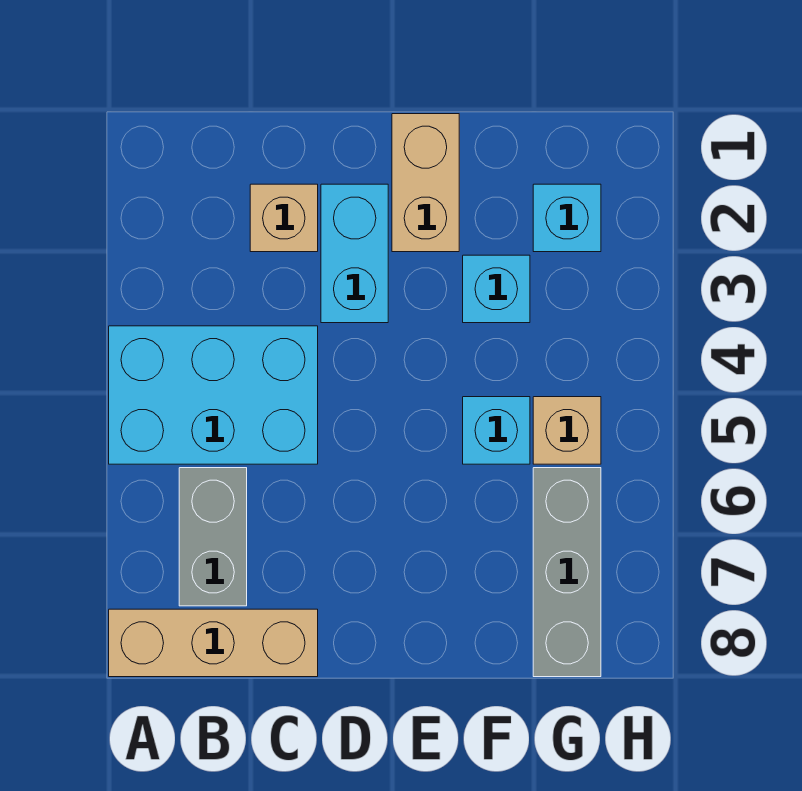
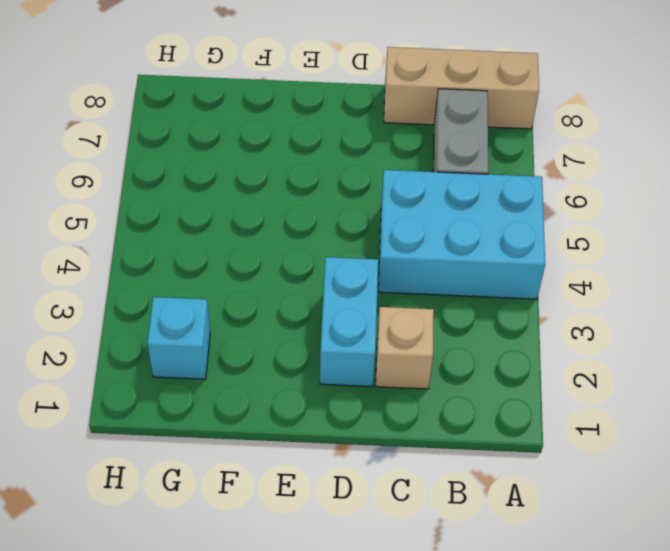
none -> tan 1x2 brick [392,114,459,252]
none -> cyan 1x1 brick [463,255,530,323]

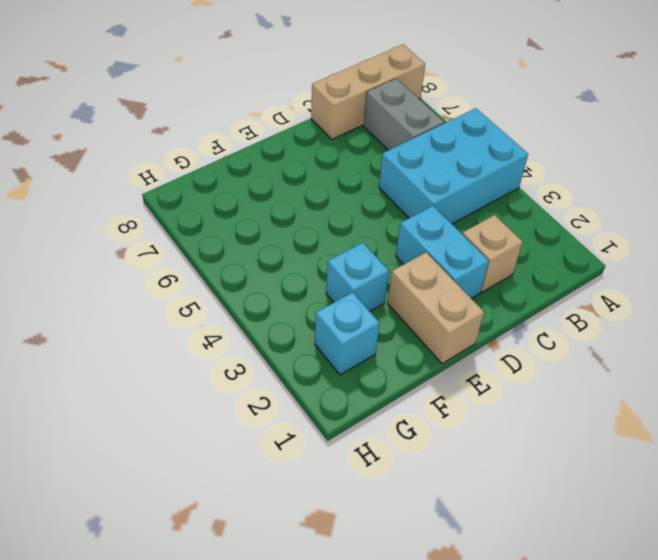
none -> cyan 1x1 brick [463,397,530,464]
none -> tan 1x1 brick [533,397,601,464]

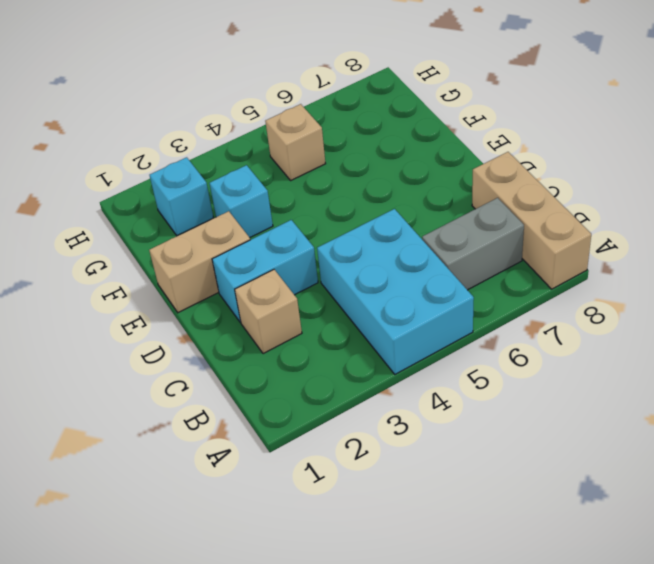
none -> cyan 1x1 brick [463,397,530,464]
none -> grey 1x3 brick [533,468,601,677]

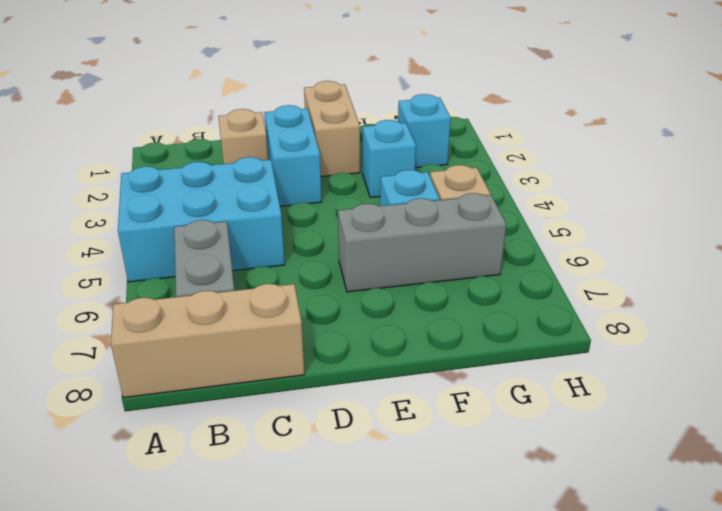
grey 1x3 brick [338,193,506,292] -> grey 1x3 brick turned to [533,468,601,677]

